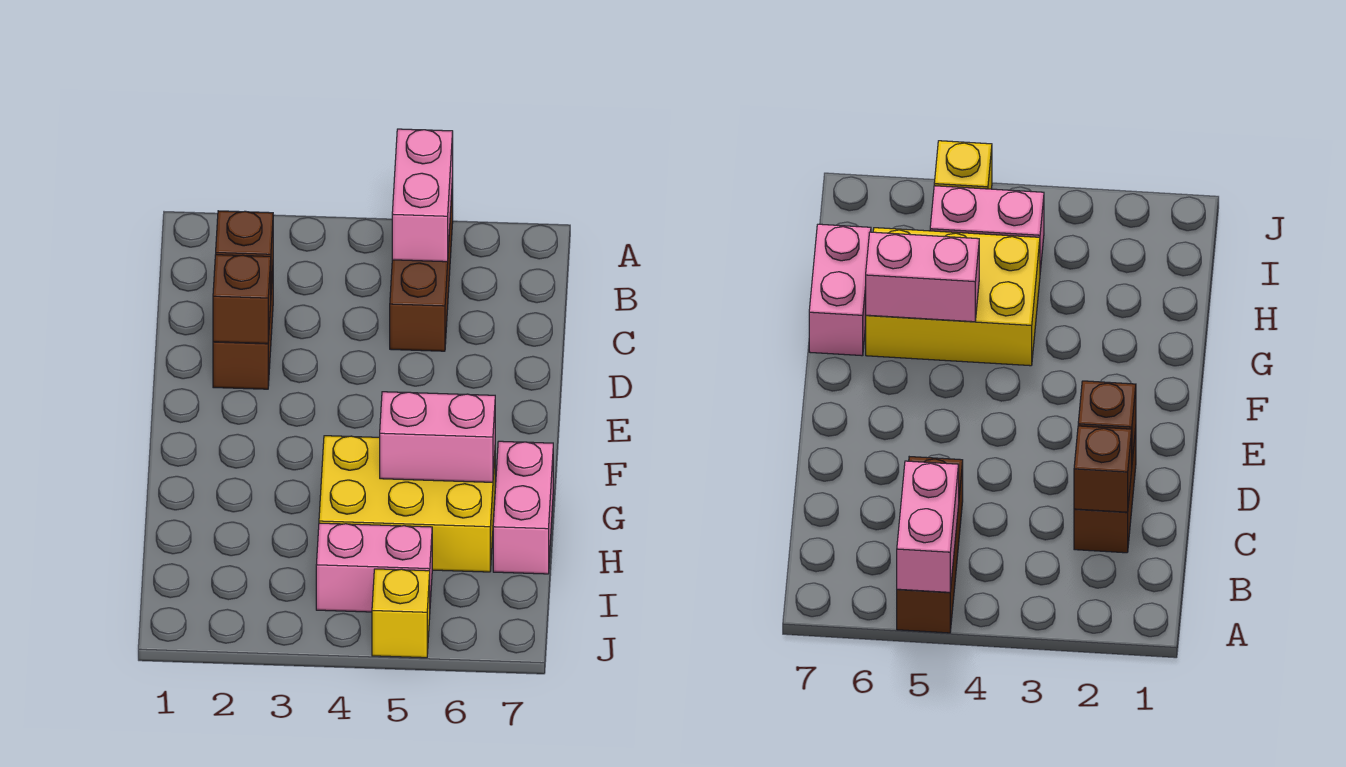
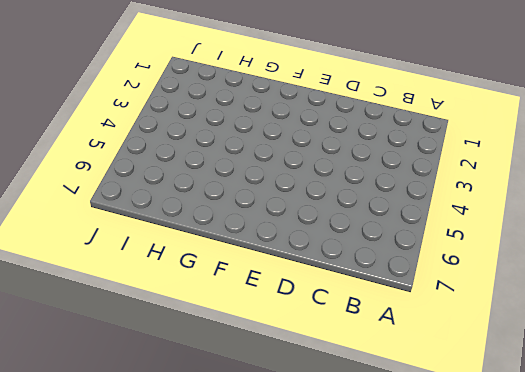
none -> brown 1x3 brick [390,178,453,351]
none -> brown 1x2 brick [213,271,273,389]

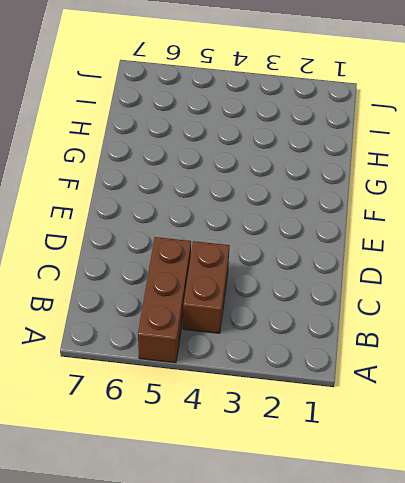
brown 1x2 brick [183,241,230,333] -> brown 1x2 brick moved to [213,271,273,389]
none -> yellow 2x3 brick [319,436,495,572]
none -> pink 1x2 brick [493,441,553,574]

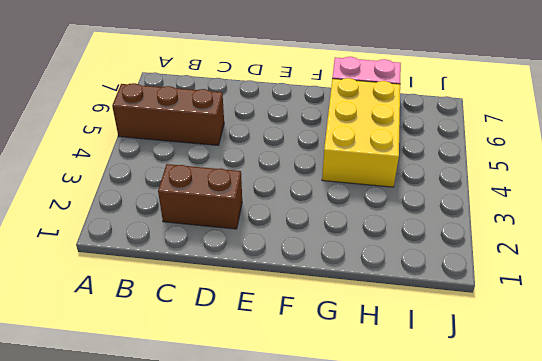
none -> pink 1x2 brick [316,523,432,612]
none -> yellow 1x1 brick [372,569,430,658]

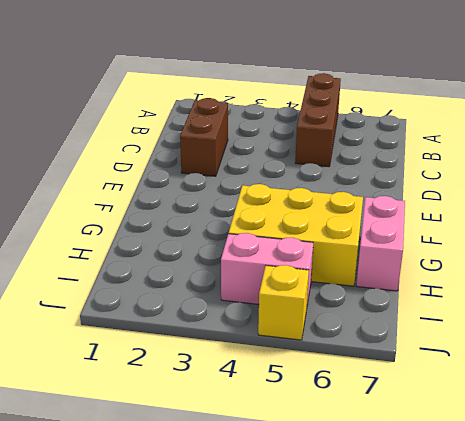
none -> pink 1x2 brick [392,129,453,262]
none -> brown 1x1 brick [216,211,273,289]

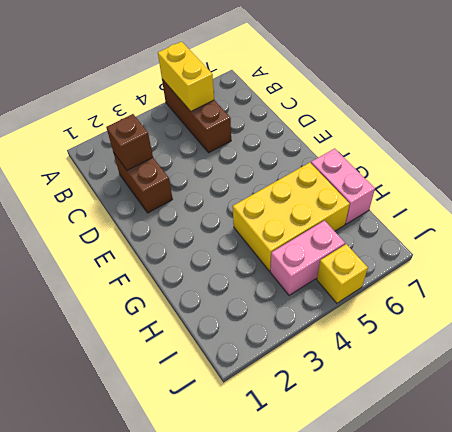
yellow 1x2 brick [158,42,214,111] -> pink 1x2 brick [392,129,453,262]
none -> brown 1x1 brick [213,255,271,343]
none -> pink 1x2 brick [380,392,495,482]

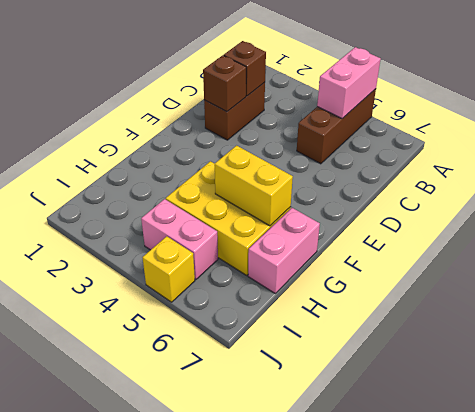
yellow 1x2 brick [215,146,293,226] -> pink 1x2 brick [380,392,495,482]

